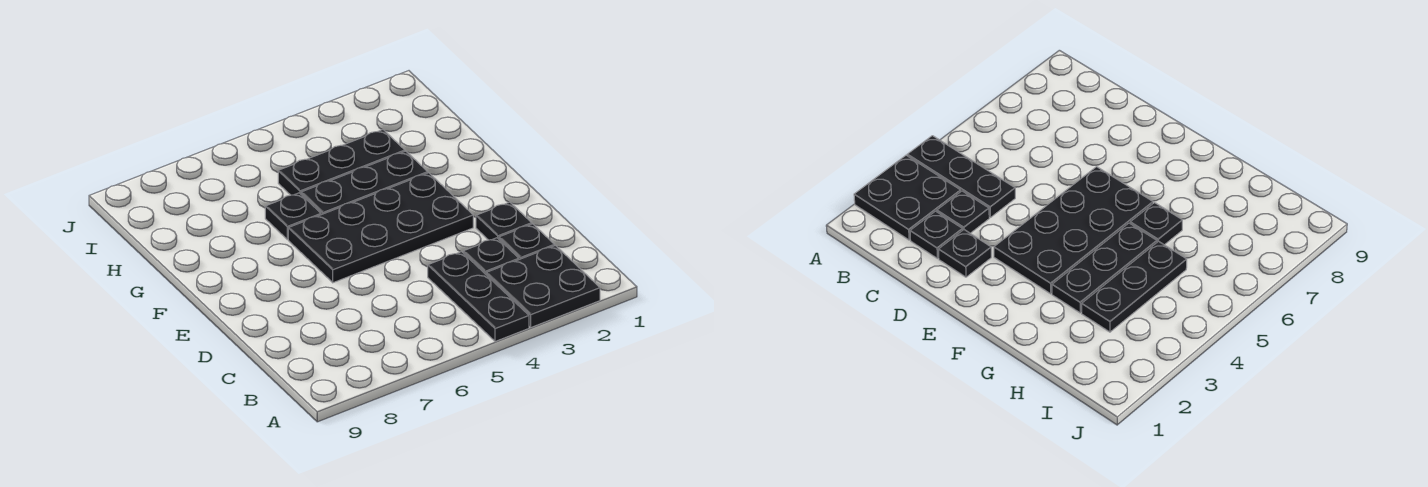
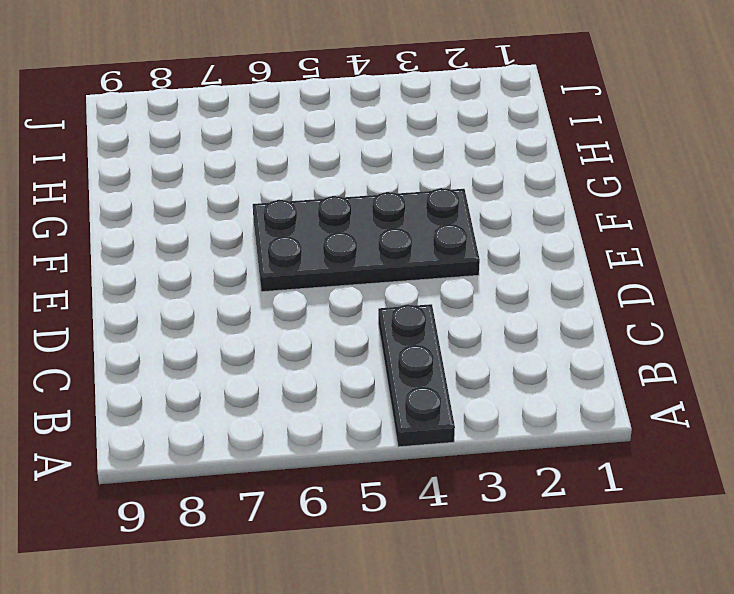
none -> black 2x2 plate [486,246,600,327]
none -> black 1x1 plate [499,224,554,259]

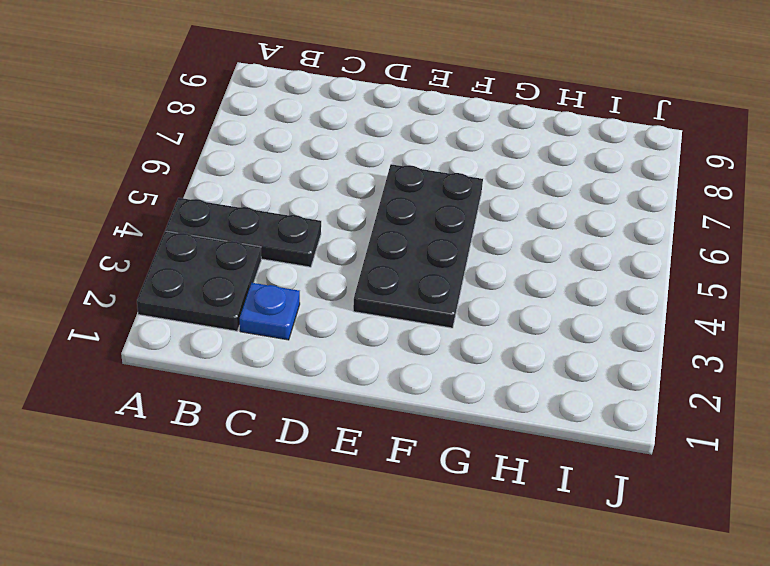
blue 1x1 plate [240,283,300,340] -> black 1x1 plate [499,224,554,259]
none -> black 1x1 plate [463,238,519,274]
none -> black 1x1 plate [476,202,532,240]

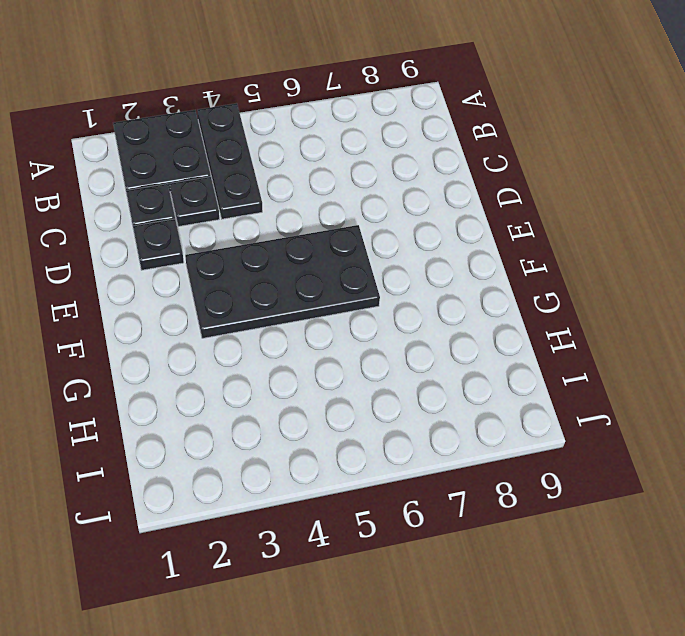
none -> black 1x3 plate [301,151,428,215]
none -> black 1x1 plate [265,193,321,239]

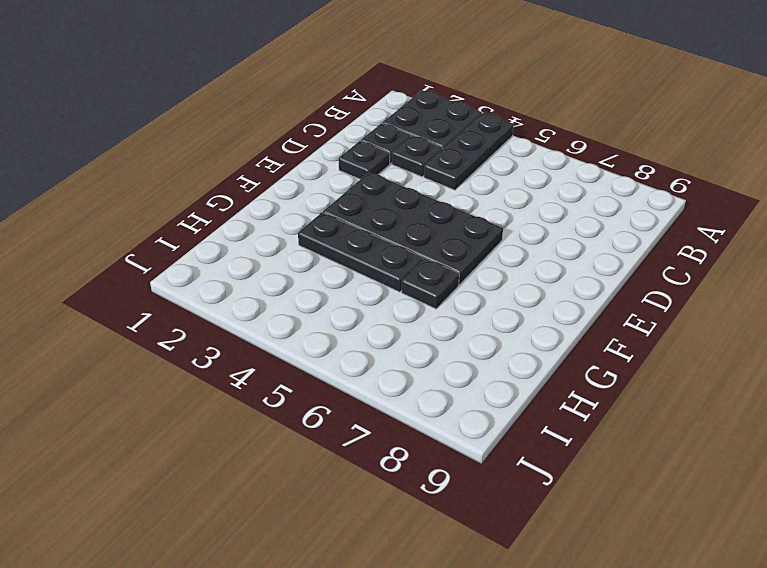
none -> black 1x3 plate [278,130,405,195]

